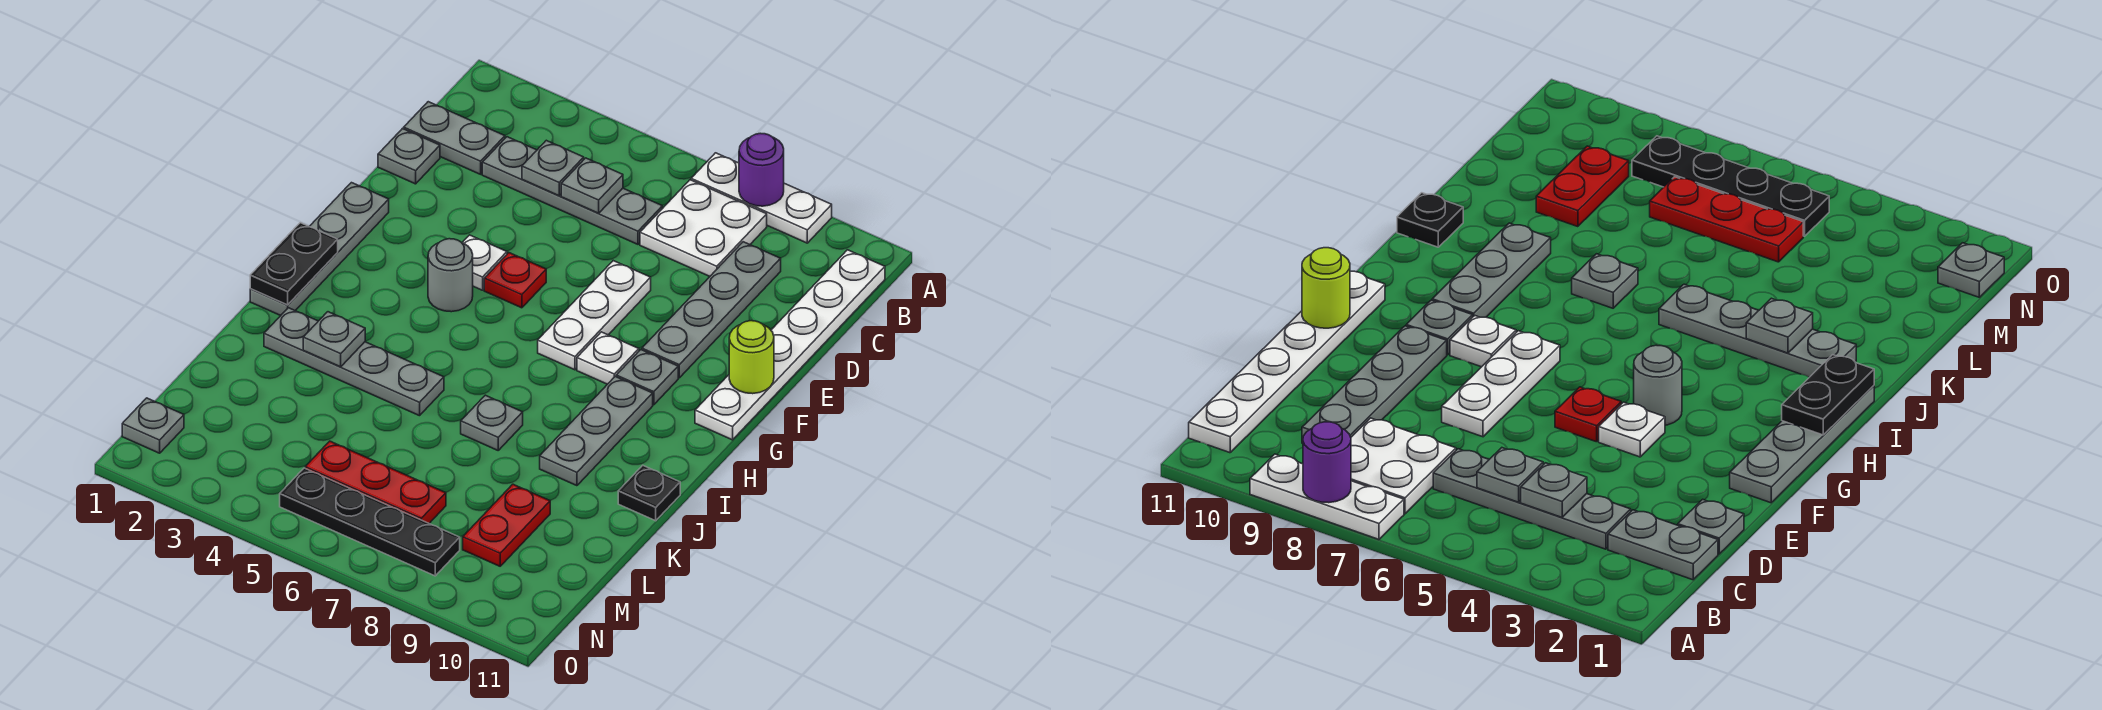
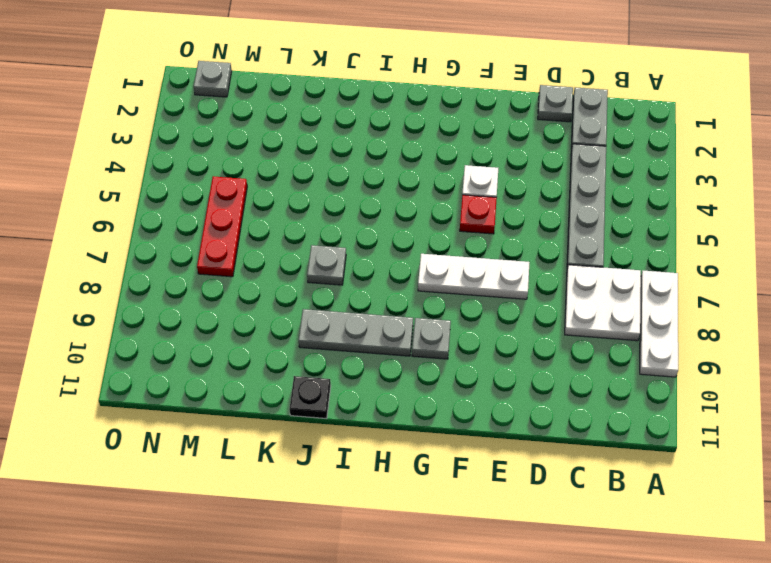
none -> white 1x6 plate [695,250,885,440]
none -> grey 1x4 plate [642,242,781,378]
none -> grey 1x4 plate [250,183,389,316]

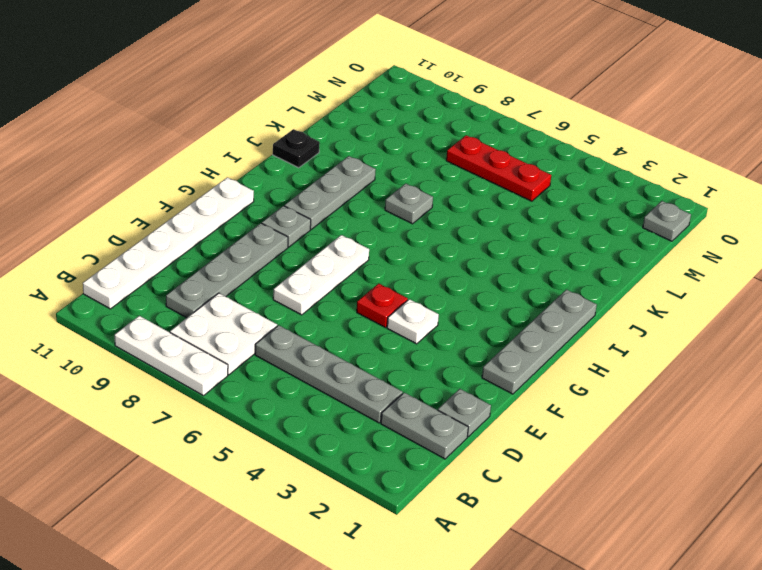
none -> grey 1x1 round brick [428,239,473,312]
none -> white 1x1 plate [577,332,639,384]
none -> grey 1x4 plate [264,308,444,416]

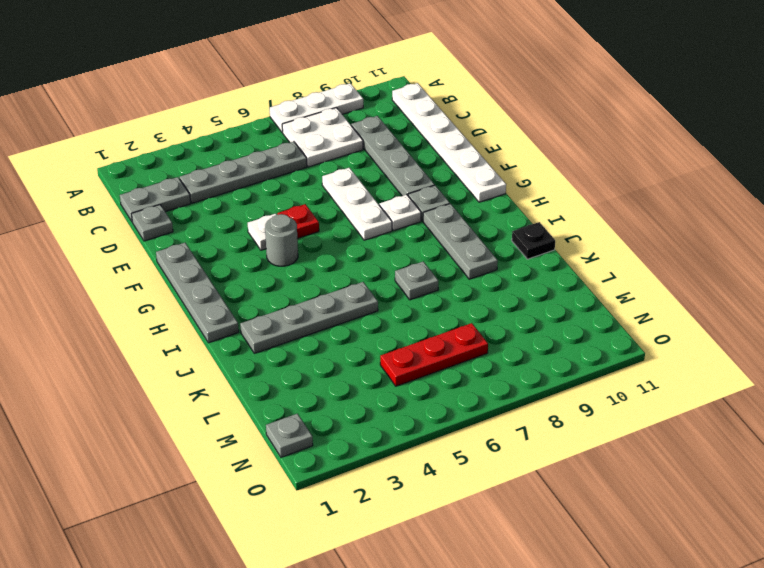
none -> red 1x2 plate [463,484,550,566]
none -> black 1x4 plate [280,468,460,576]
none -> purple 1x1 round brick [739,133,784,206]

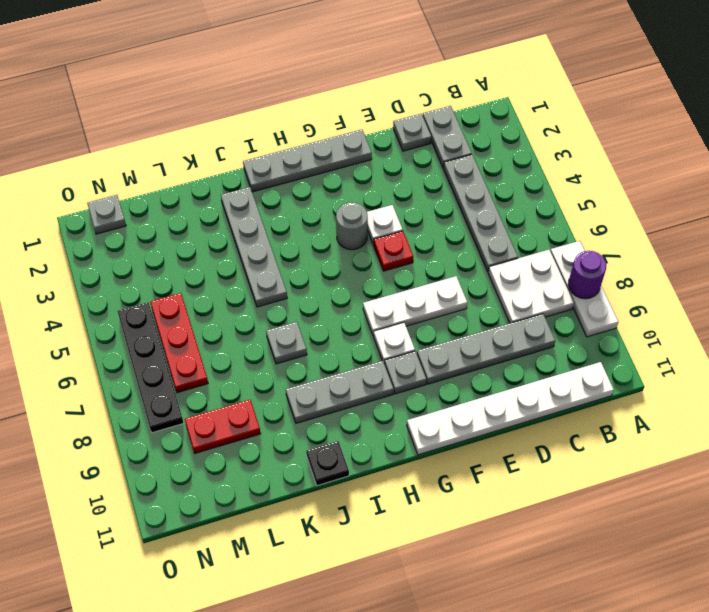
none -> grey 1x1 plate [522,140,584,196]
none -> grey 1x1 plate [561,158,623,213]
none -> lime 1x1 round brick [729,321,774,394]

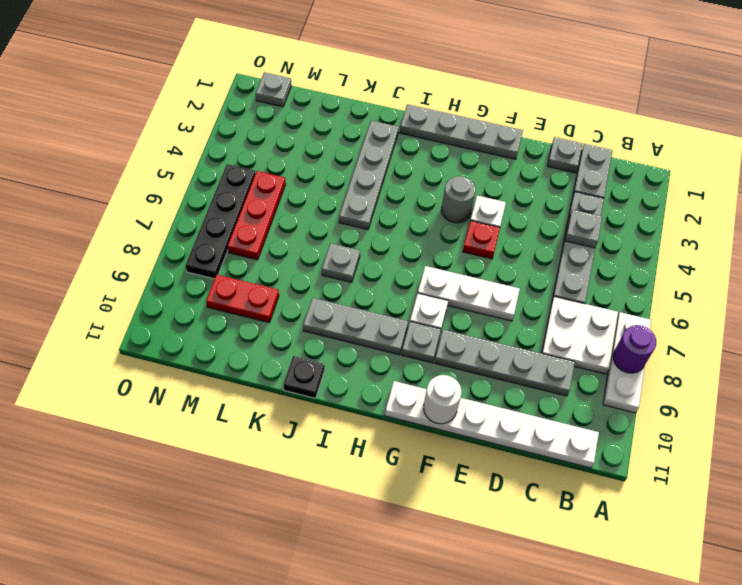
white 1x1 round brick [424,375,462,424] -> lime 1x1 round brick [729,321,774,394]
none -> grey 1x1 plate [561,158,623,213]
none -> black 1x2 plate [250,223,338,305]
none -> grey 1x1 plate [303,312,365,367]

